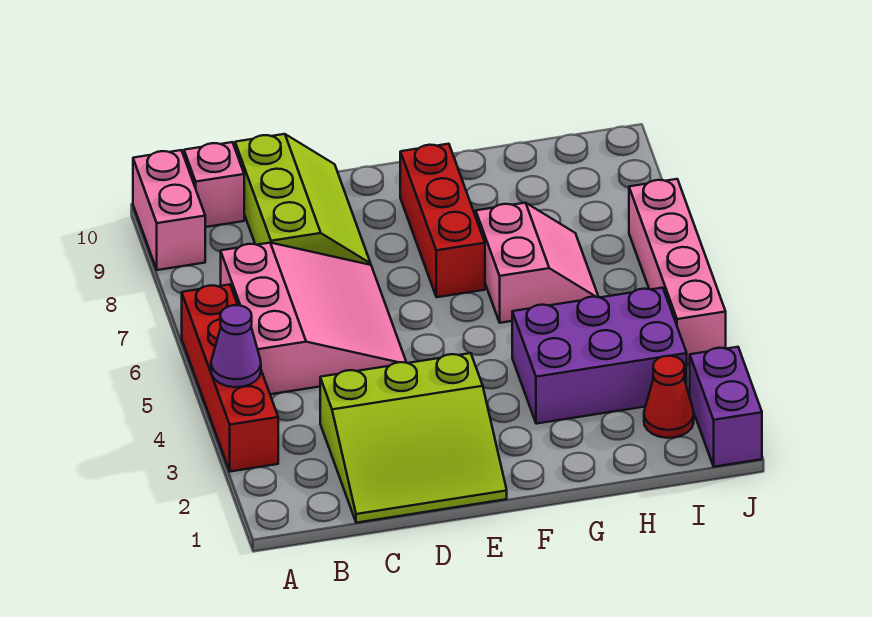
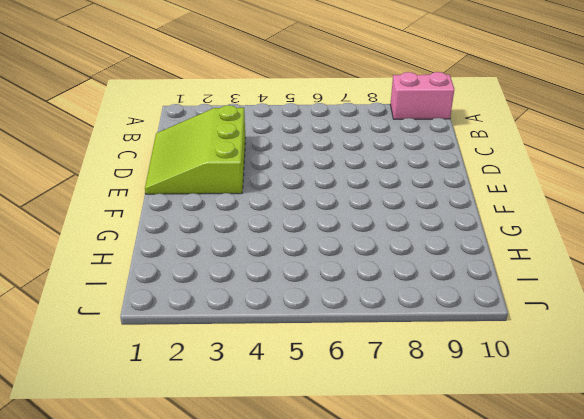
none -> red 1x4 brick [182,284,278,472]
none -> pink 3x3 slope [221,243,406,394]
none -> pink 1x1 brick [184,142,244,227]

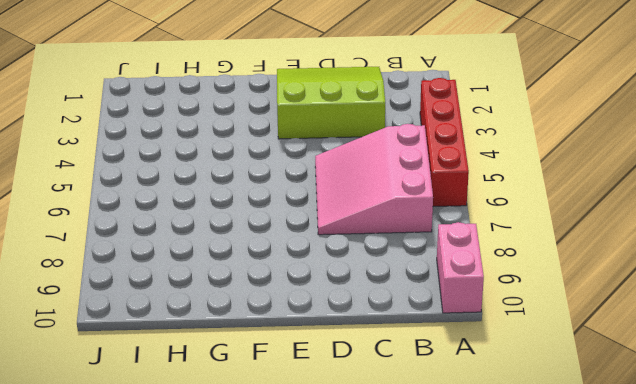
none -> pink 1x1 brick [184,142,244,227]
none -> lime 2x3 slope [235,134,371,265]
none -> red 1x3 brick [400,144,485,297]

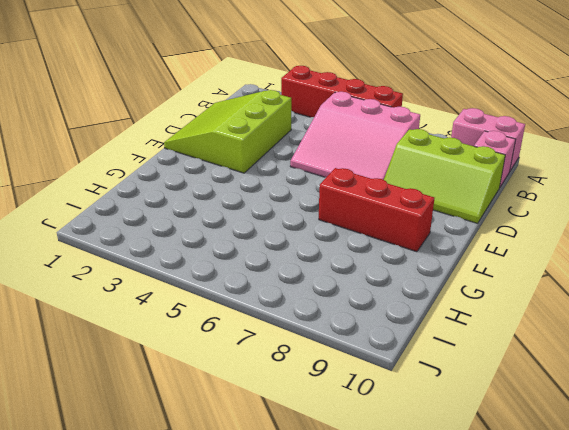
none -> purple 2x3 brick [512,288,687,424]
none -> pink 2x2 slope [476,203,598,323]
none -> red 1x1 cone [644,356,694,438]

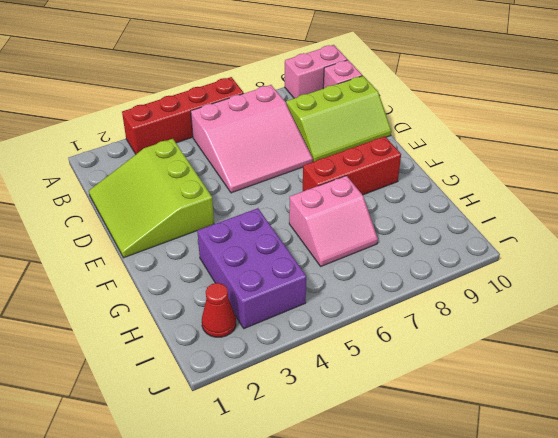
none -> purple 1x2 brick [690,347,762,467]
none -> pink 1x4 brick [629,179,726,365]
none -> purple 1x1 cone [211,305,261,387]

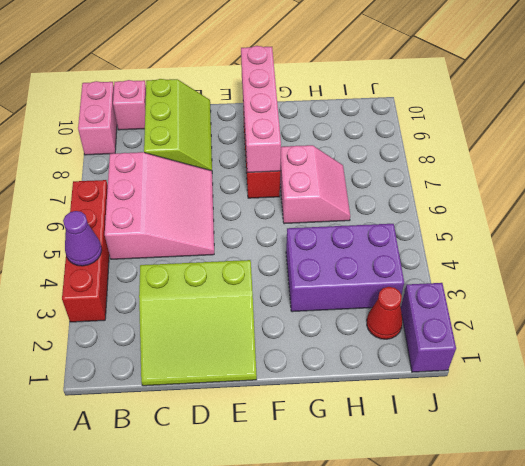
pink 1x4 brick [241,46,281,172] -> pink 1x4 brick moved to [629,179,726,365]

